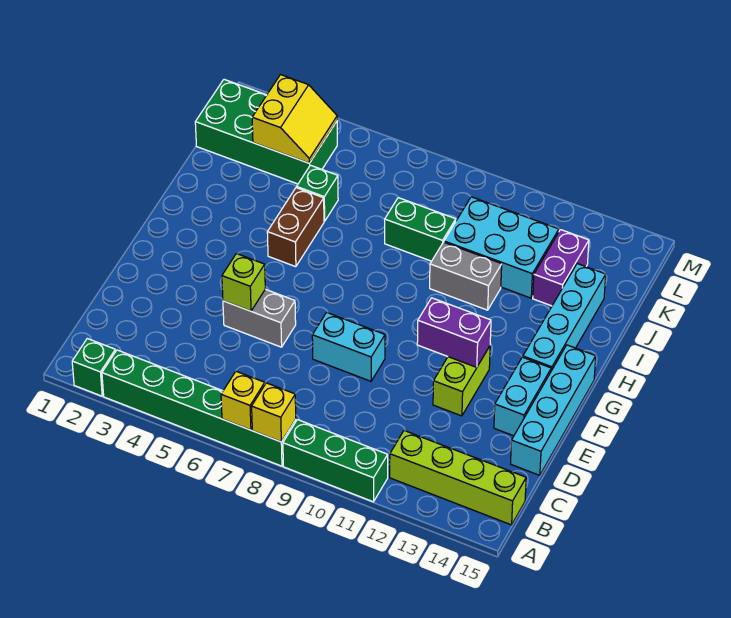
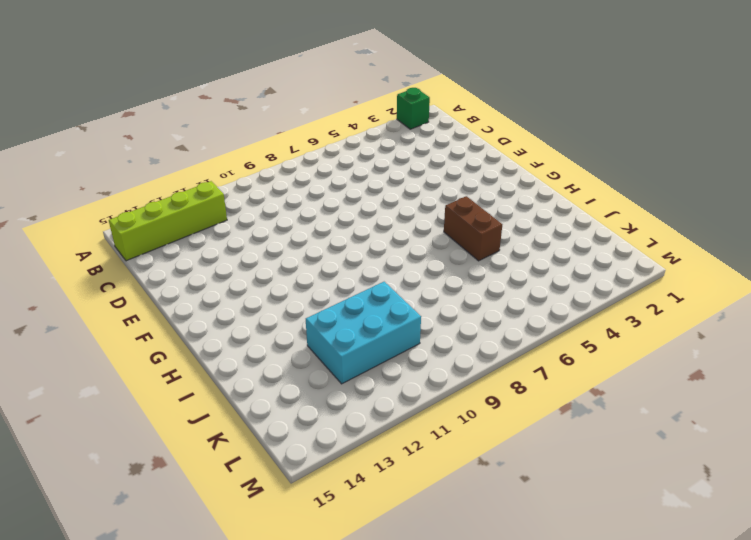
none -> green 1x6 brick [102,350,296,466]
none -> green 1x3 brick [283,420,388,502]
none -> cyan 1x4 brick [511,345,596,475]

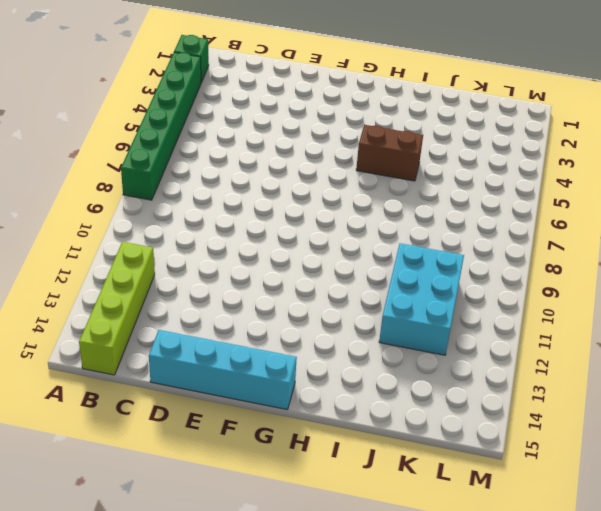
none -> green 1x3 brick [283,420,388,502]
none -> grey 1x2 brick [223,289,296,347]
none -> cyan 1x2 brick [312,313,385,381]

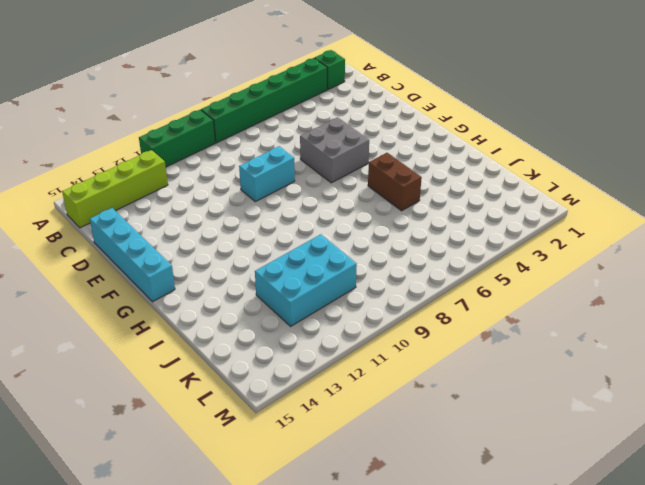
grey 2x2 brick [300,117,369,183] -> grey 1x2 brick [223,289,296,347]
none -> lime 1x2 brick [433,346,490,416]
none -> cyan 1x2 brick [494,357,551,436]
none -> cyan 1x4 brick [523,264,606,371]

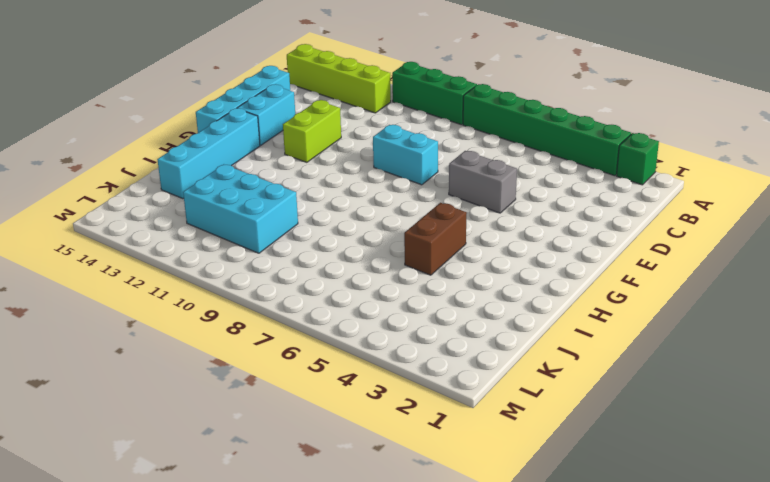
none -> grey 1x2 brick [430,242,502,310]
none -> green 1x1 brick [297,165,338,221]
none -> green 1x2 brick [385,198,456,261]

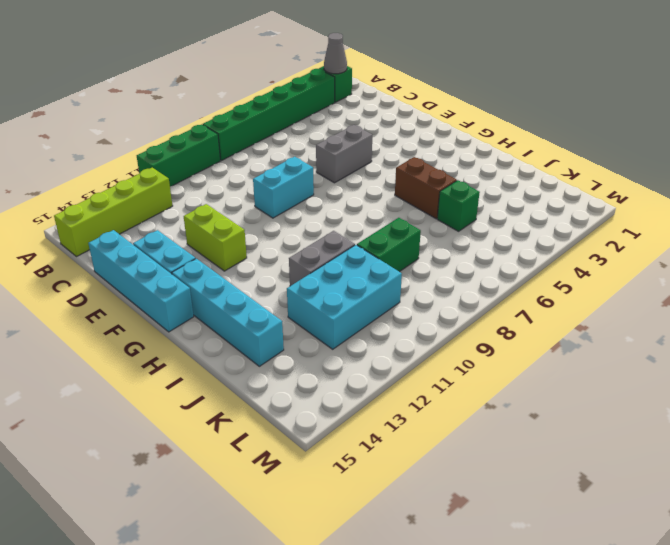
grey 1x1 cone [324,33,347,74] -> none
none -> purple 1x2 brick [533,230,589,306]
none -> green 2x4 brick [195,79,337,184]
none -> yellow 1x1 brick [221,371,265,430]

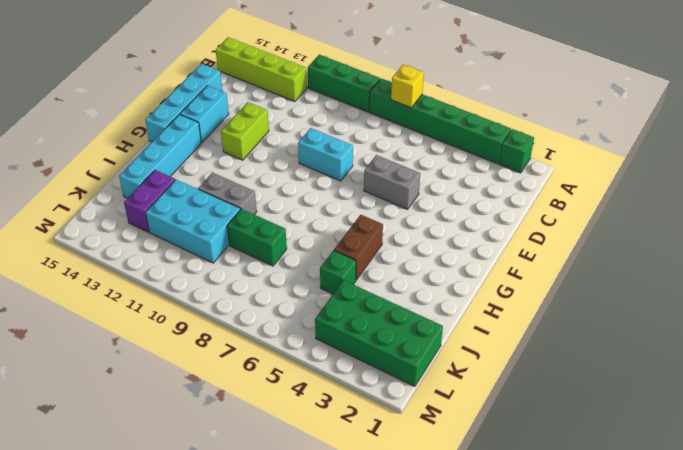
none -> yellow 1x1 brick [252,383,296,442]
none -> lime 1x1 brick [222,254,265,311]
none -> purple 1x2 brick [417,298,491,367]

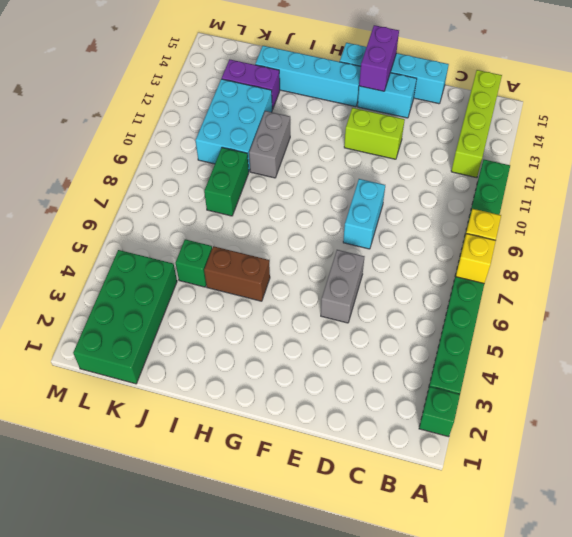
purple 1x2 brick [359,25,399,91] -> purple 1x2 brick moved to [417,298,491,367]
none -> lime 1x1 brick [222,254,265,311]
none -> yellow 2x2 slope [252,75,337,163]

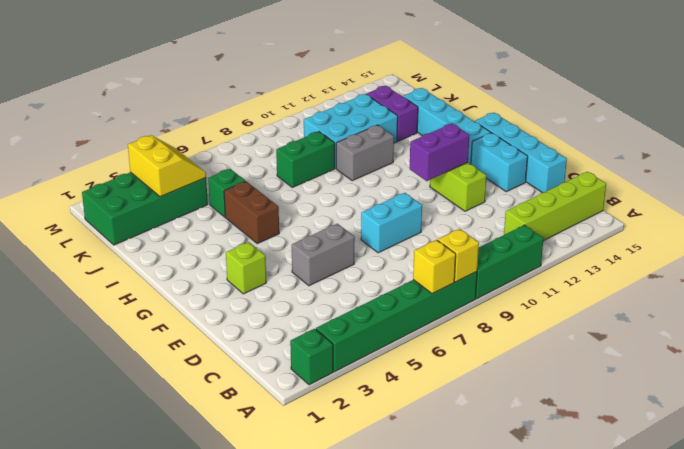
lime 1x1 brick [226,242,266,294] -> lime 1x1 brick moved to [222,254,265,311]

